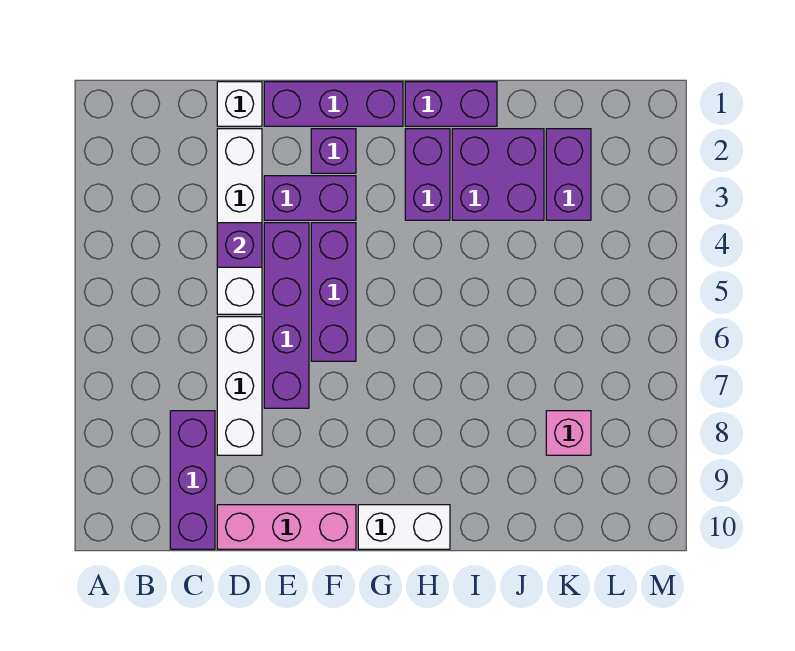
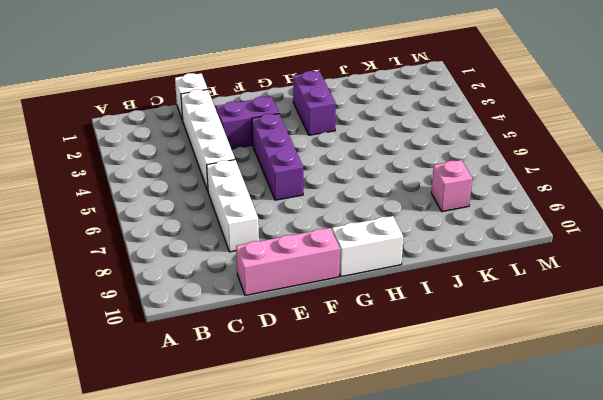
none -> purple 1x3 brick [170,411,215,549]
none -> purple 1x3 brick [264,82,403,126]
none -> purple 1x4 brick [264,223,309,408]

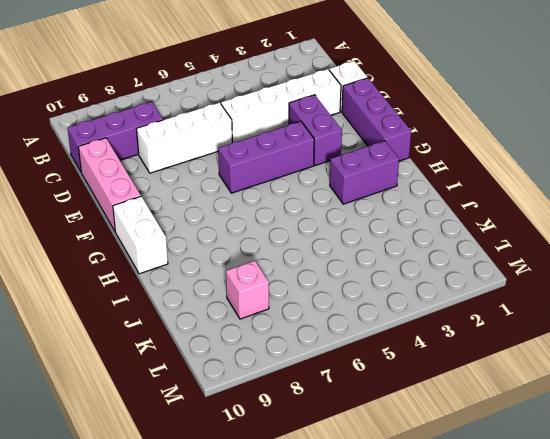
none -> purple 1x4 brick [264,223,309,408]
none -> purple 1x1 brick [311,129,356,173]
none -> purple 1x2 brick [405,82,497,126]

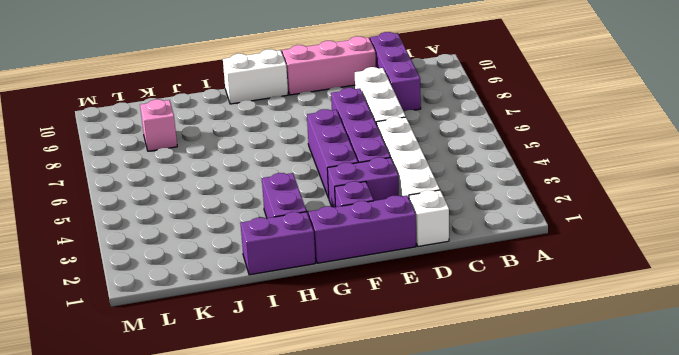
none -> purple 2x2 brick [452,129,544,220]
none -> purple 1x2 brick [546,129,591,220]
none -> purple 1x1 brick [217,223,262,267]

